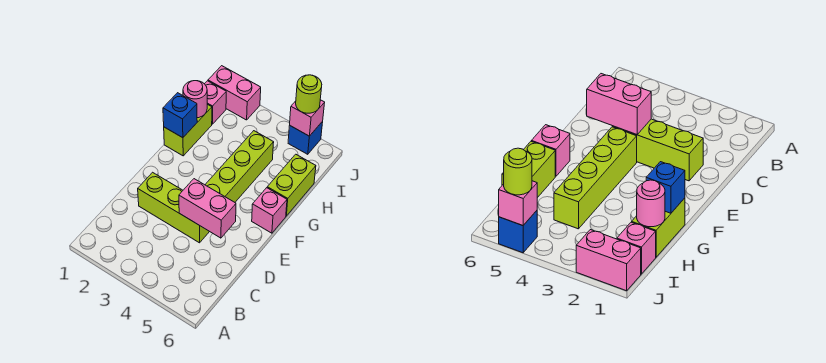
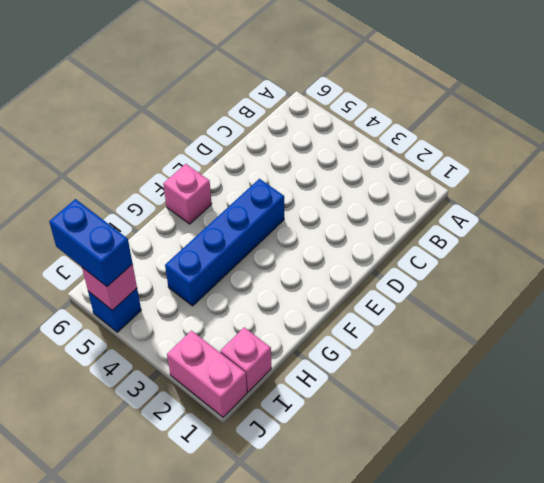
blue 1x4 brick [165,179,284,306] -> lime 1x4 brick [205,131,274,202]
blue 1x2 brick [49,199,133,286] -> lime 1x1 round brick [296,75,322,113]
none -> lime 1x3 brick [138,172,209,243]
none -> lime 1x2 brick [164,104,212,156]
none -> lime 1x2 brick [267,154,316,216]

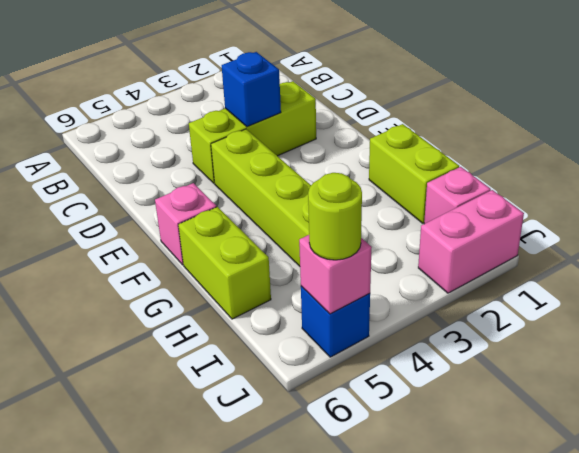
blue 1x1 brick [222,52,281,127] -> blue 1x1 brick moved to [163,93,197,138]
none -> pink 1x2 brick [179,179,236,238]
none -> pink 1x1 round brick [183,81,207,118]

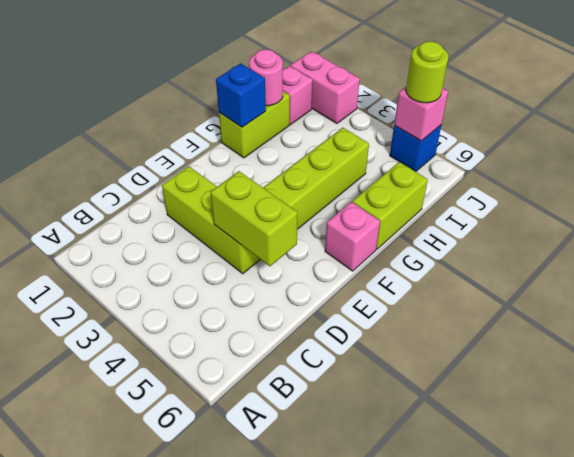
lime 1x2 brick [210,171,298,266] -> pink 1x2 brick [179,179,236,238]

